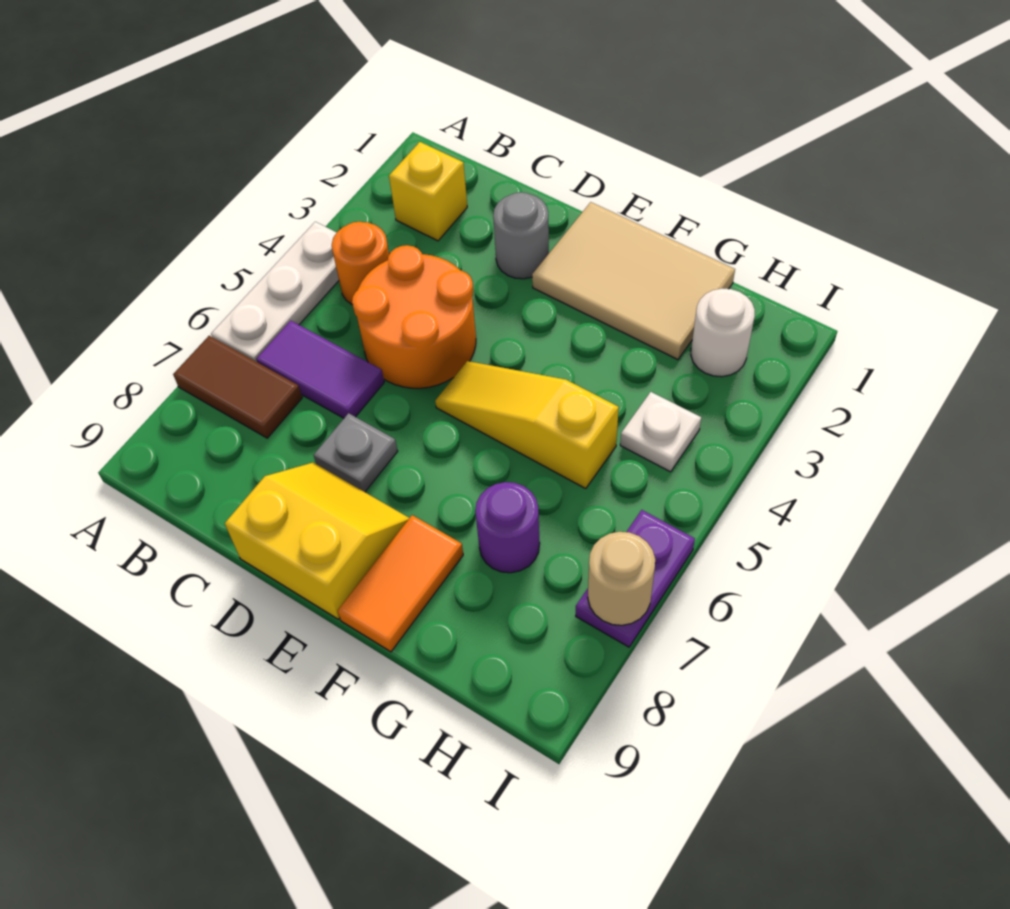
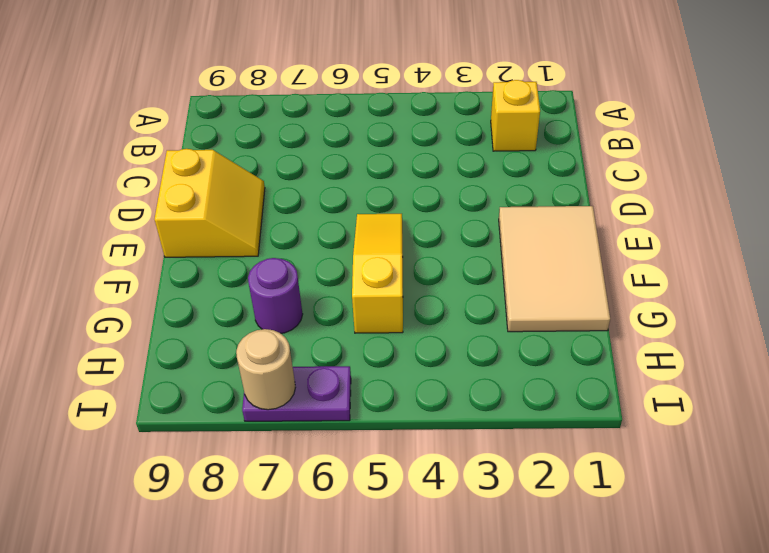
none -> white 1x3 plate [211,222,339,362]
none -> brown 1x2 tile [173,336,302,438]
none -> orange 1x1 round brick [332,222,389,305]

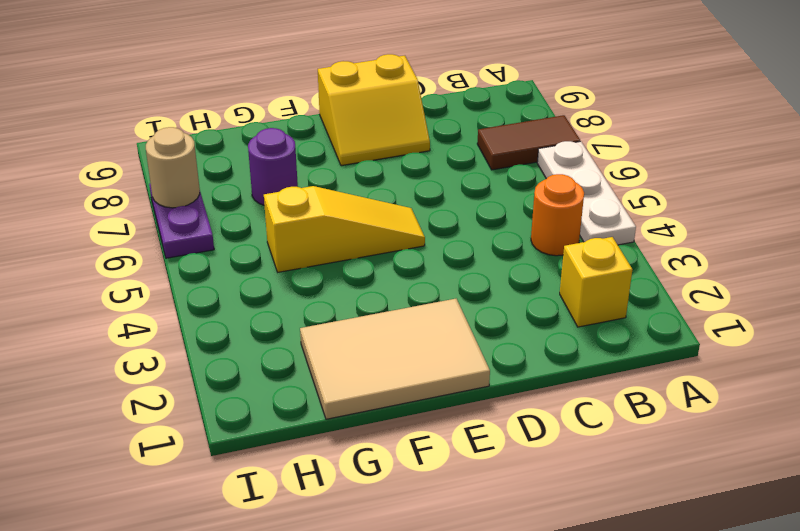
none -> purple 1x2 tile [256,321,384,418]
none -> orange 2x2 round brick [352,245,476,388]
none -> grey 1x1 round brick [493,192,549,279]

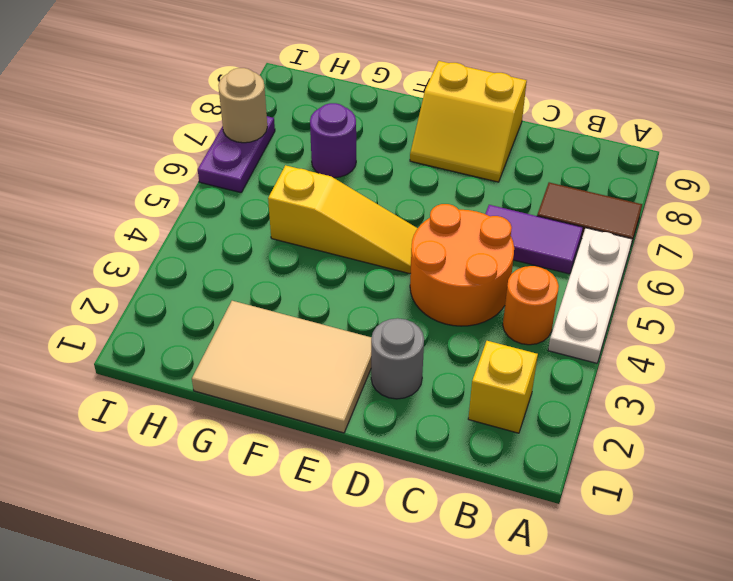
none -> grey 1x1 plate [314,413,398,492]
none -> orange 1x2 tile [338,515,463,652]
none -> white 1x1 round brick [691,288,755,377]

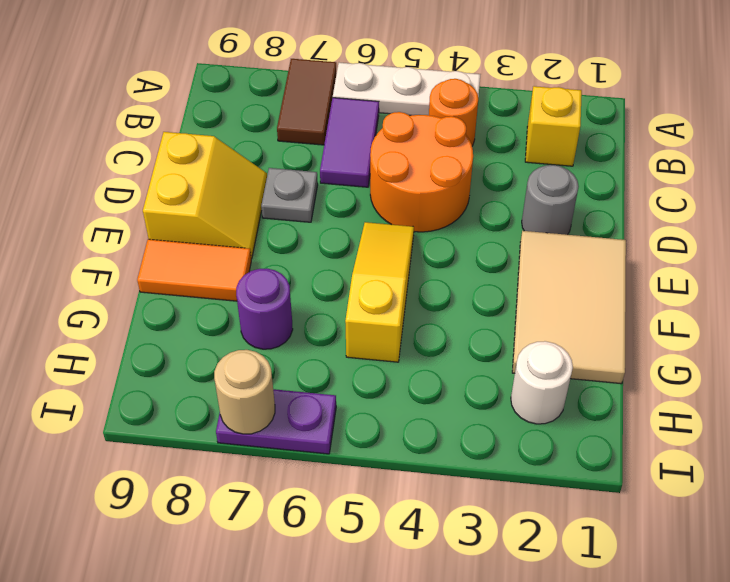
none -> white 1x1 plate [620,392,701,472]

